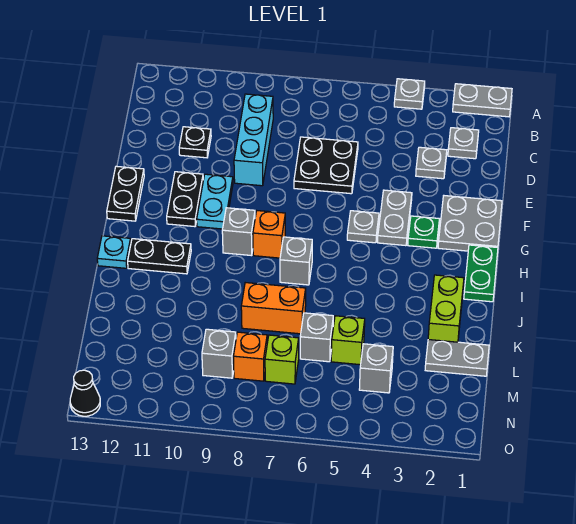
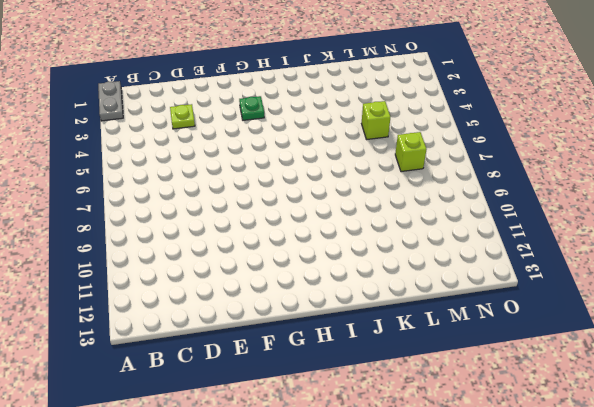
lime 1x1 plate [170,104,195,129] -> grey 1x1 plate [416,147,447,179]
none -> grey 1x1 plate [394,79,425,109]
none -> grey 1x1 plate [448,128,479,159]
none -> cyan 1x3 brick [234,94,273,186]
none -> black 2x2 plate [294,137,358,194]

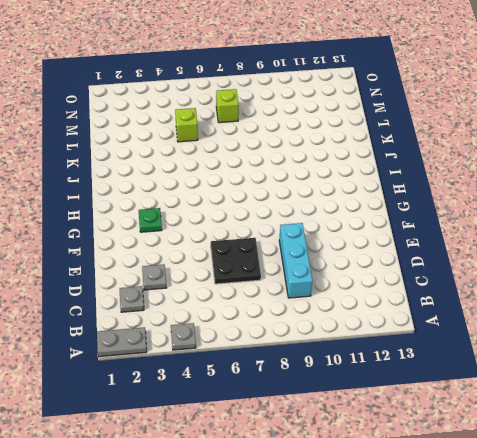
none -> black 1x1 plate [179,127,211,158]
none -> grey 2x2 plate [438,196,502,251]
none -> grey 1x2 plate [378,190,412,246]
none -> cyan 1x2 plate [197,174,233,229]

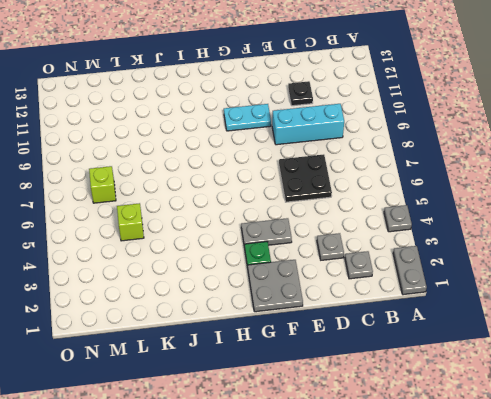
none -> black 1x2 plate [167,172,203,227]
none -> black 1x2 plate [107,166,144,221]
none -> grey 1x1 plate [347,211,379,243]
none -> green 1x2 plate [464,245,498,302]

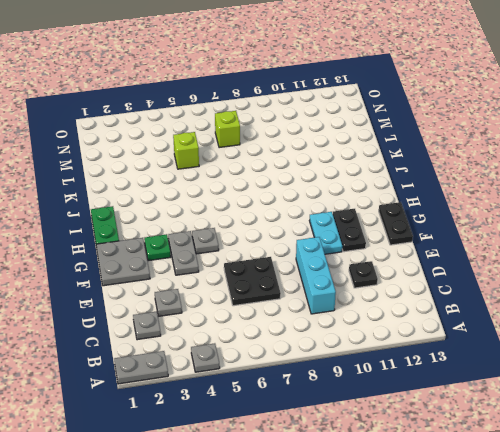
none -> orange 1x1 brick [253,211,285,258]
none -> grey 1x1 brick [222,208,255,256]
none -> grey 1x1 brick [280,237,312,285]
none -> black 1x2 plate [128,239,191,274]

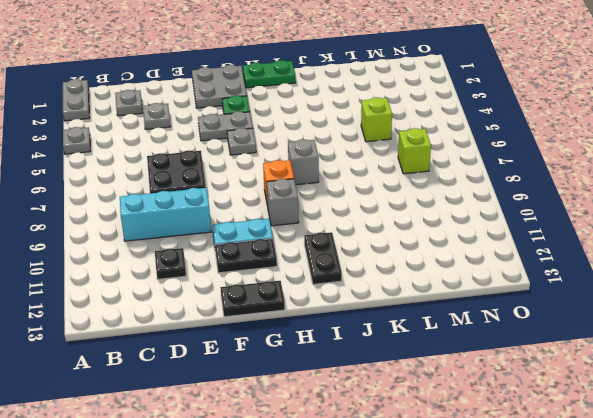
none -> cyan 1x1 plate [97,236,131,268]
none -> lime 1x2 brick [428,275,464,342]
none -> orange 1x2 brick [241,283,306,334]
none -> grey 1x2 plate [425,340,489,376]

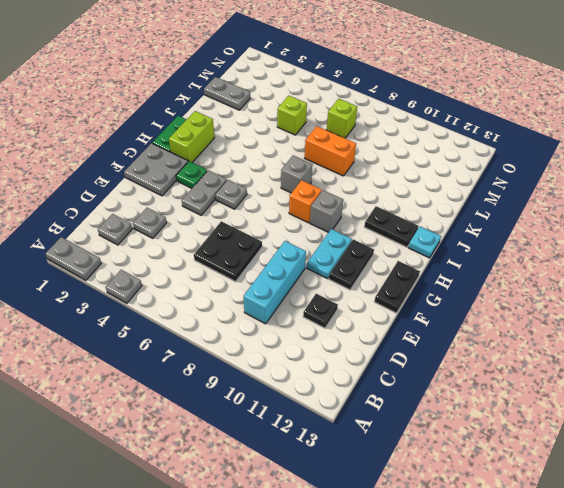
lime 1x2 brick [169,111,215,162] -> lime 1x2 brick moved to [428,275,464,342]
none -> grey 1x1 brick [300,313,333,362]
none -> grey 1x1 brick [359,344,393,393]
none -> orange 1x1 brick [233,332,267,381]
none -> grey 1x1 brick [202,329,236,378]

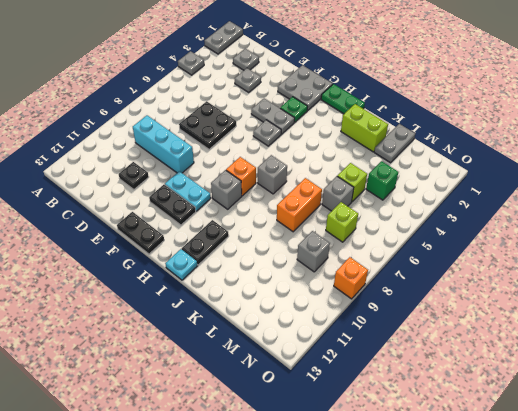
green 1x1 brick [366,161,399,200] -> grey 1x1 brick [359,344,393,393]
orange 1x1 brick [334,257,368,299] -> orange 1x1 brick moved to [233,332,267,381]
none -> black 1x1 cone [70,370,100,416]

